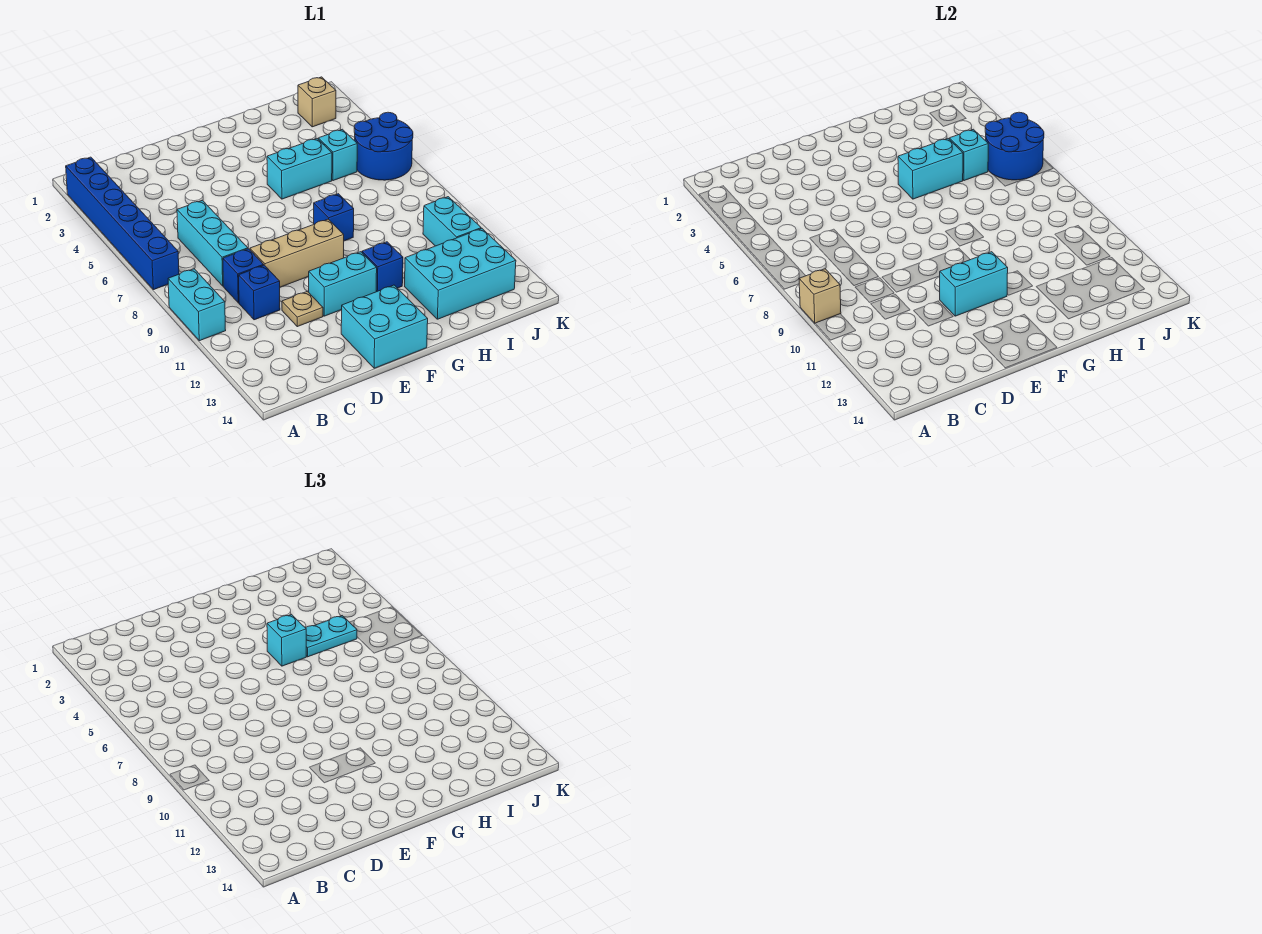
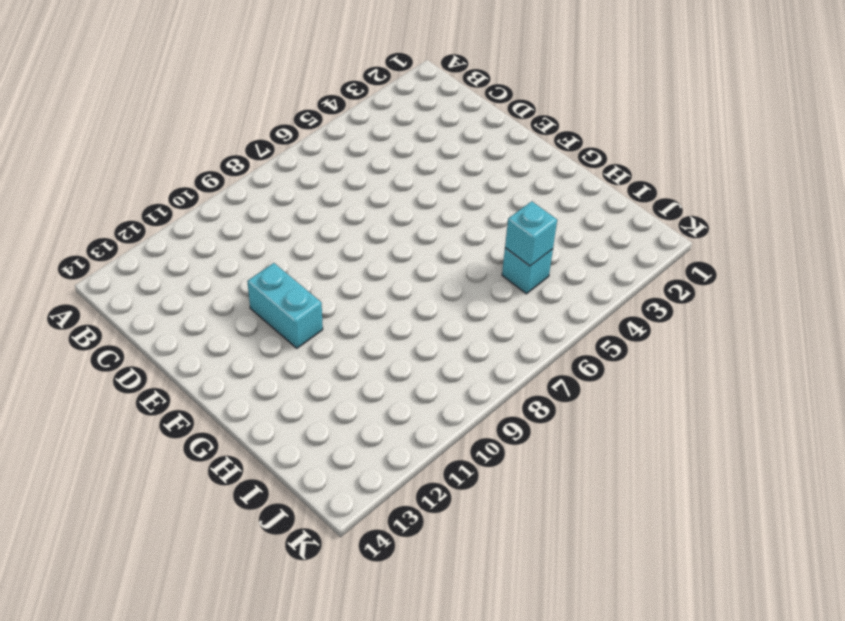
none -> blue 1x6 brick [66,157,179,290]
none -> cyan 1x2 brick [168,269,226,341]
none -> cyan 1x3 brick [177,200,248,286]

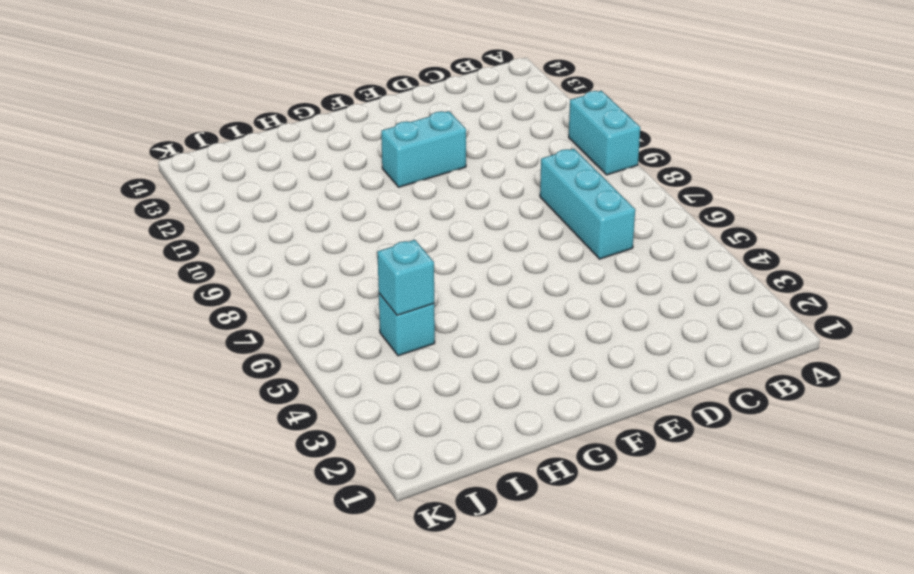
none -> blue 1x6 brick [66,157,179,290]
none -> blue 1x1 brick [223,249,263,303]
none -> blue 1x1 brick [239,265,280,320]

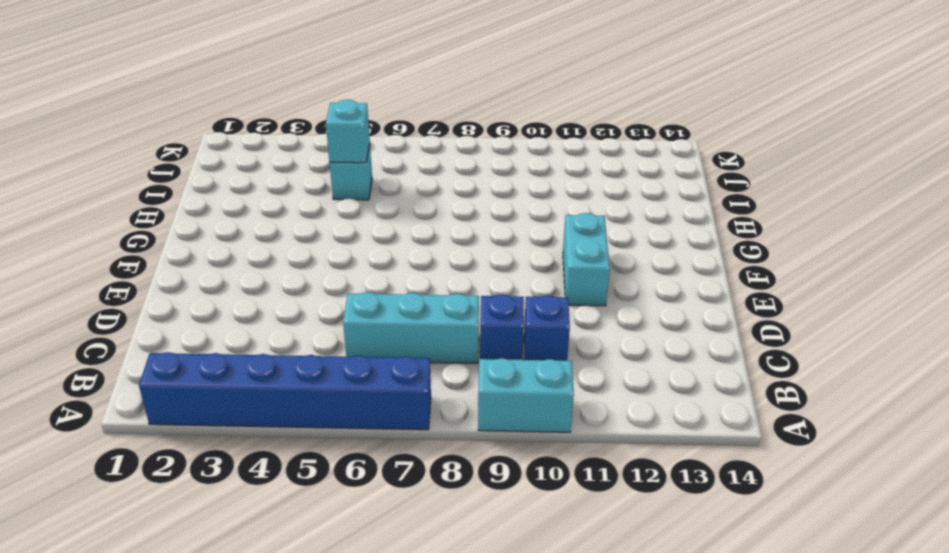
none -> tan 1x3 brick [250,219,344,287]
none -> tan 1x1 plate [282,291,323,327]
none -> cyan 2x2 brick [341,285,428,368]

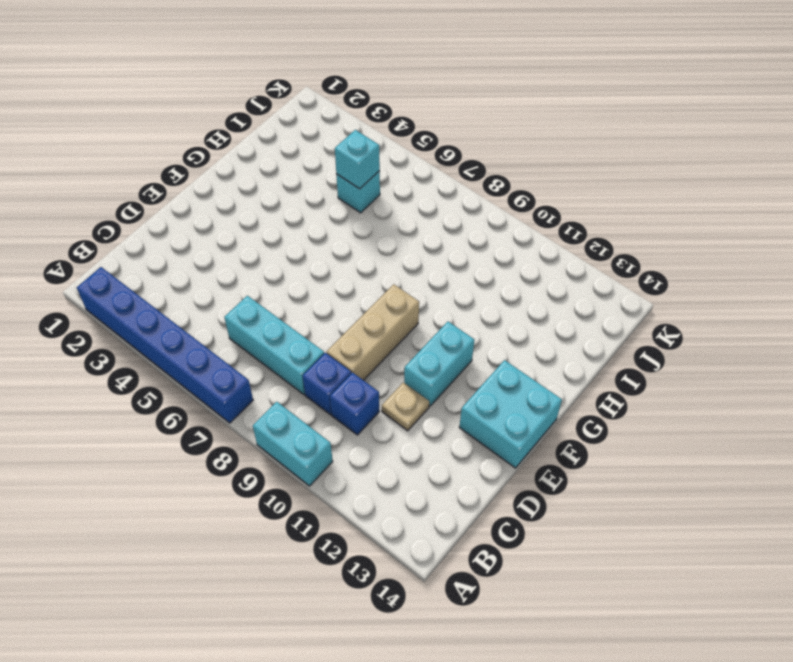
none -> cyan 1x2 brick [267,139,332,199]
none -> blue 1x1 brick [314,194,354,241]
none -> blue 1x1 brick [362,242,403,292]

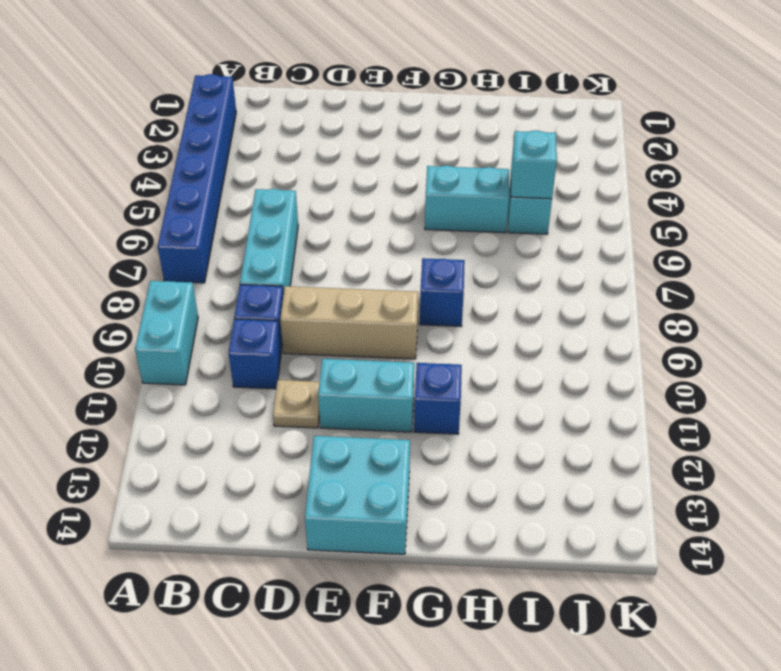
none -> cyan 2x3 brick [405,229,516,319]
none -> tan 1x1 brick [298,77,336,127]
none -> blue 2x2 round brick [354,112,413,180]

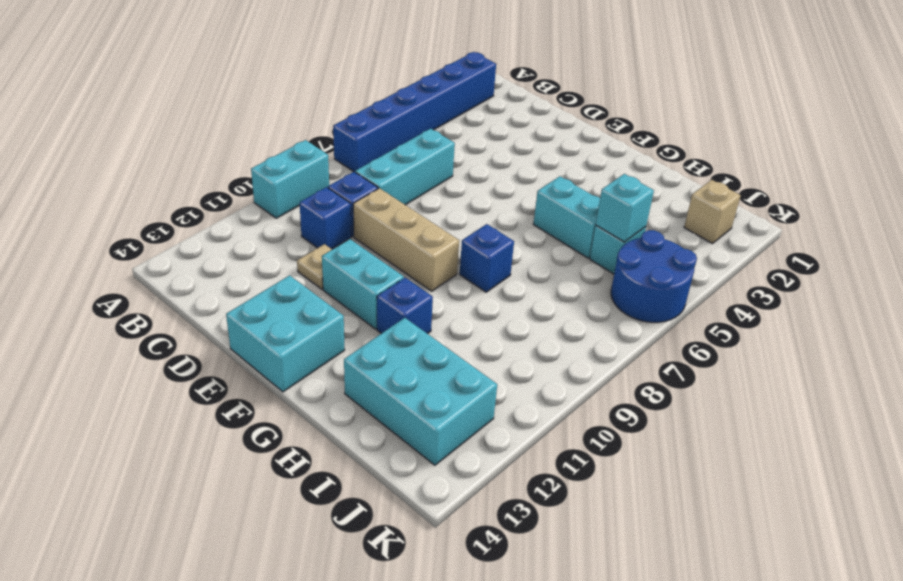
none -> cyan 1x2 brick [423,197,481,246]
none -> tan 1x1 brick [799,269,841,323]
none -> cyan 1x2 brick [940,252,1008,316]

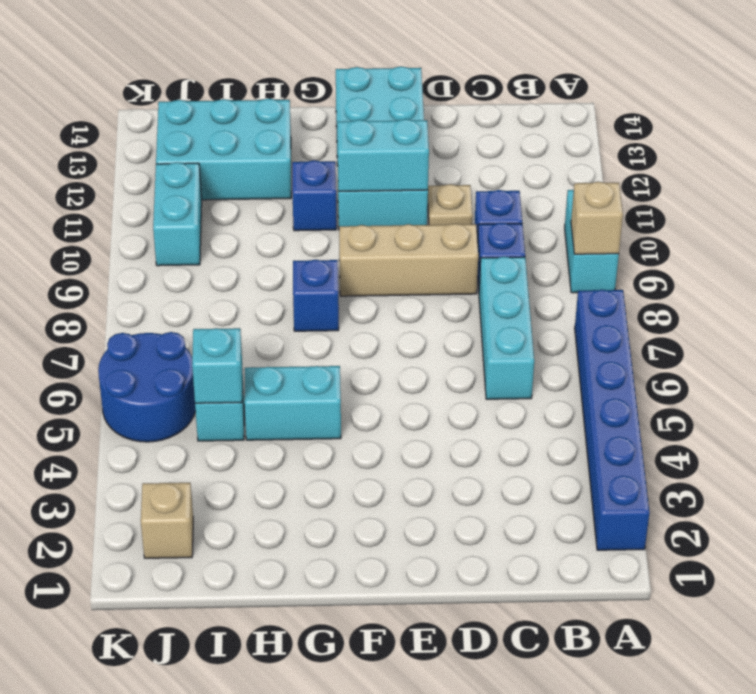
none -> cyan 1x2 brick [898,139,963,199]
none -> blue 2x2 round brick [985,112,1044,180]
none -> cyan 1x1 brick [267,615,306,666]

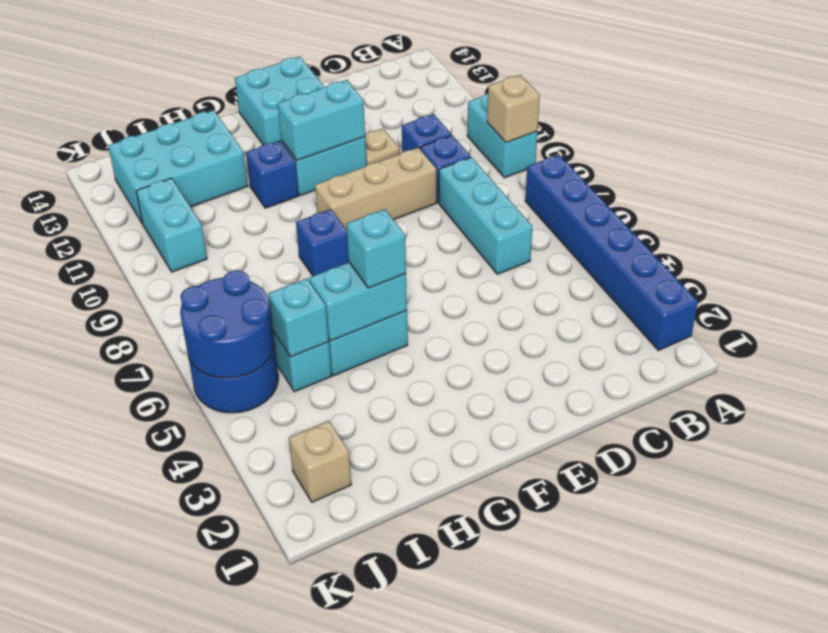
none -> cyan 1x2 plate [306,616,357,657]

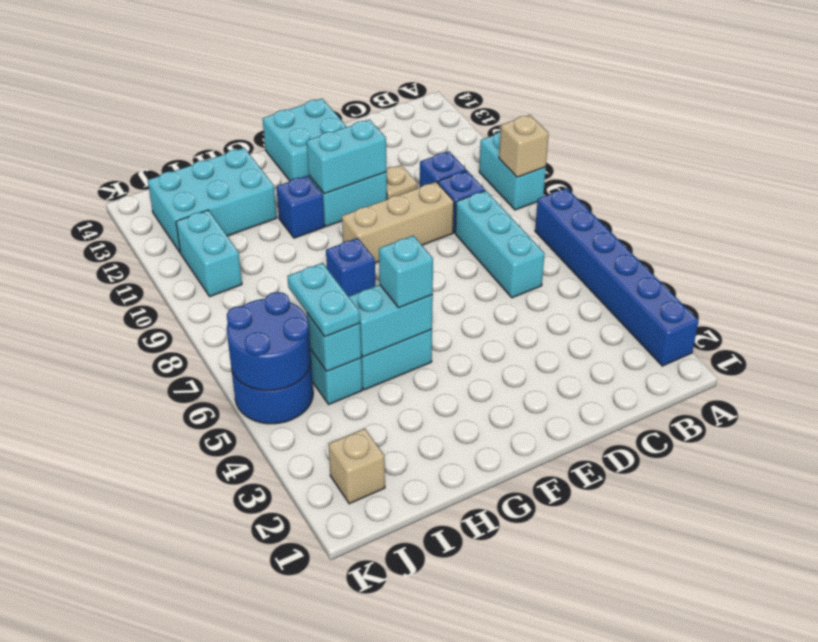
cyan 1x2 plate [287,263,360,337] -> cyan 1x2 plate turned to [306,616,357,657]

